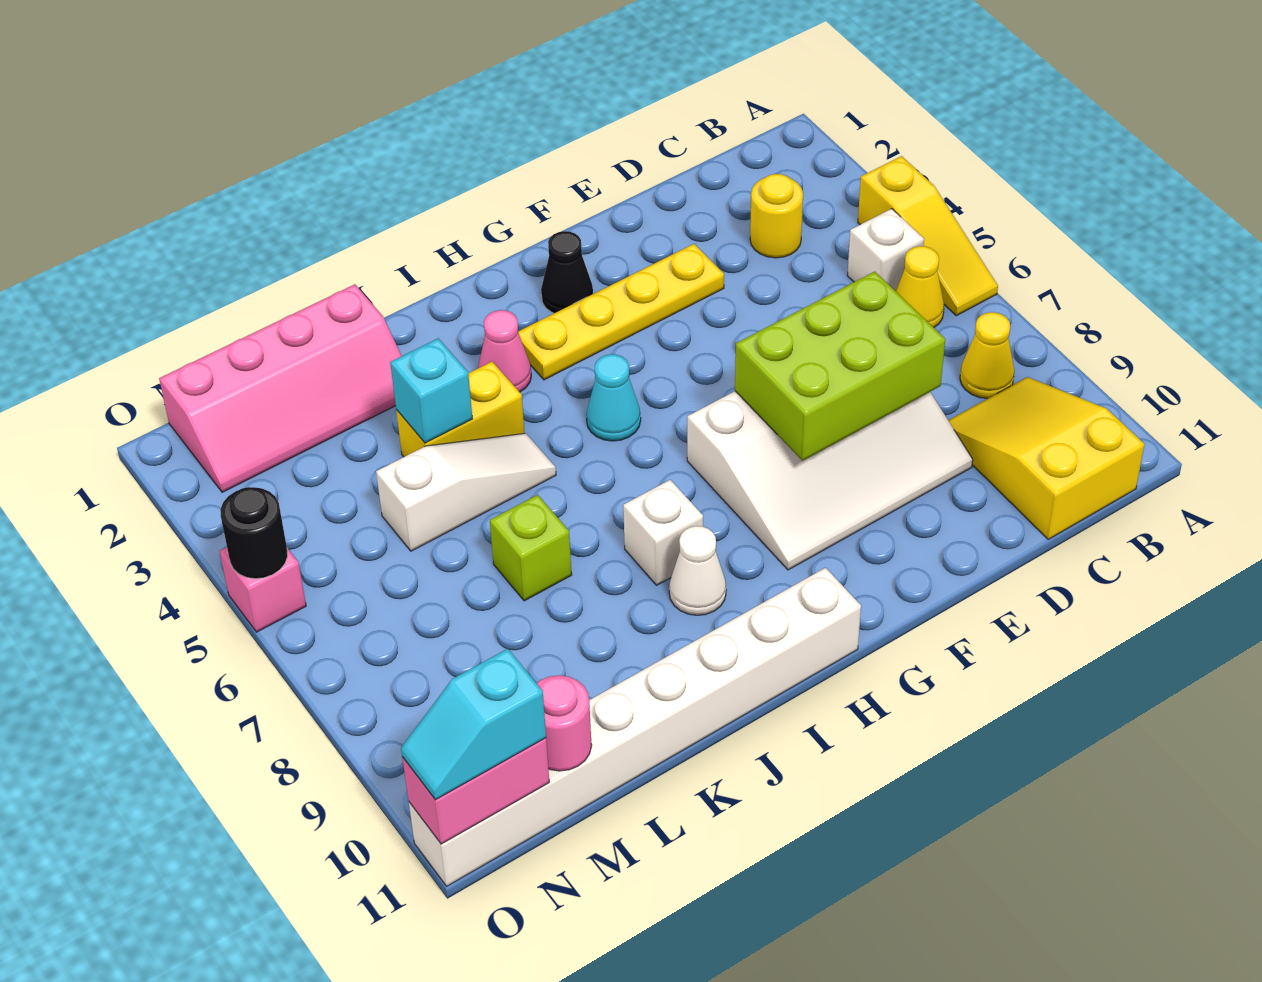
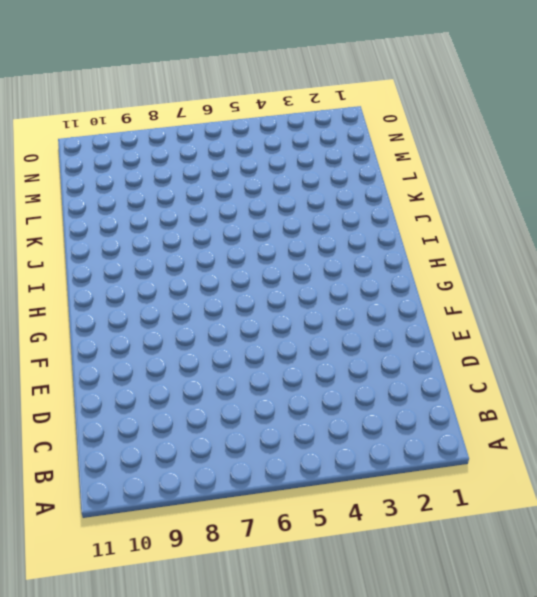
none -> yellow 1x3 slope [858,156,998,316]
none -> white 1x1 brick [847,209,924,291]
none -> yellow 1x1 cone [896,246,944,327]

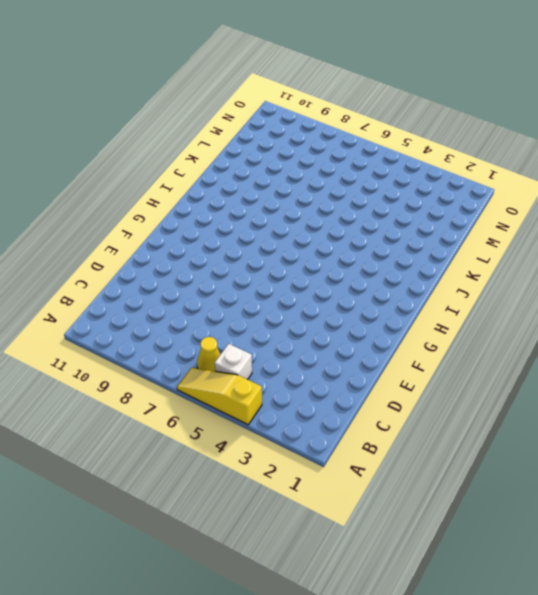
none -> yellow 1x1 cone [960,312,1014,399]
none -> yellow 2x3 slope [948,377,1144,539]
none -> yellow 1x1 round brick [750,174,803,258]

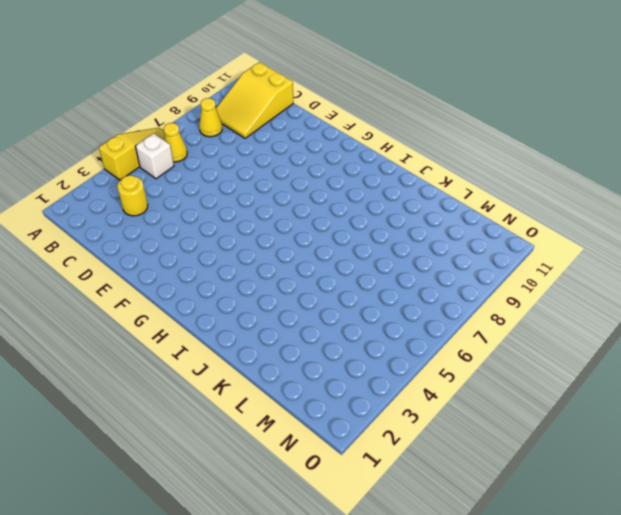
none -> white 3x4 slope [687,391,973,570]
none -> yellow 1x4 plate [518,244,724,380]
none -> black 1x1 cone [541,231,593,313]

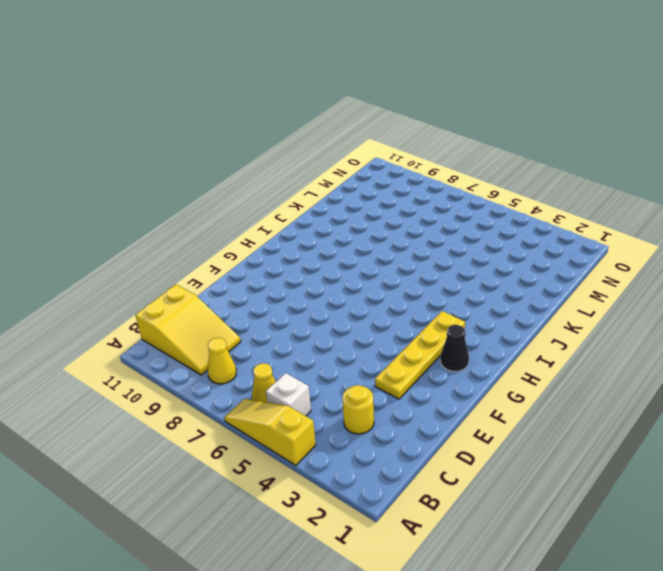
none -> white 3x4 slope [687,391,973,570]
none -> cyan 1x1 cone [586,354,641,441]
none -> white 1x8 brick [409,568,861,886]

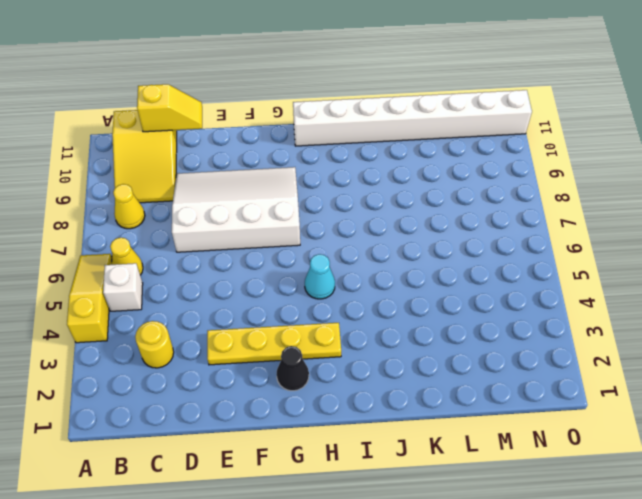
yellow 1x2 slope [137,84,202,132] -> none
none -> pink 1x1 cone [478,310,531,392]
none -> white 1x1 brick [623,480,703,585]
none -> white 1x1 cone [669,526,726,615]

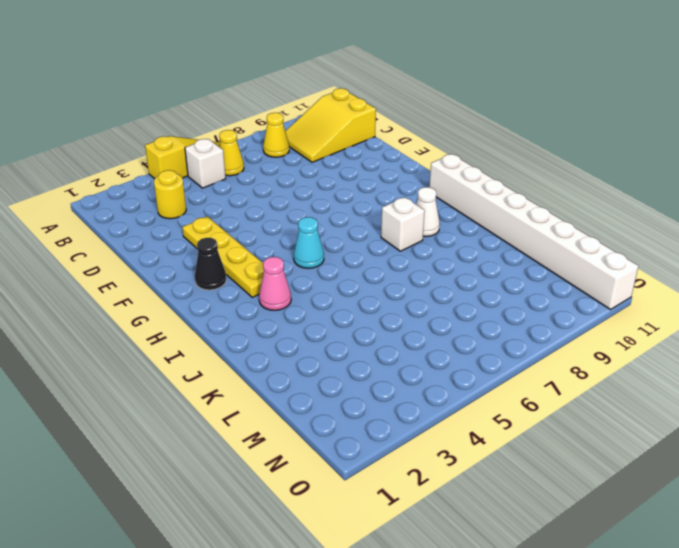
none -> white 3x4 slope [687,391,973,570]
none -> yellow 1x2 brick [396,362,524,457]
none -> white 1x3 slope [376,433,556,551]

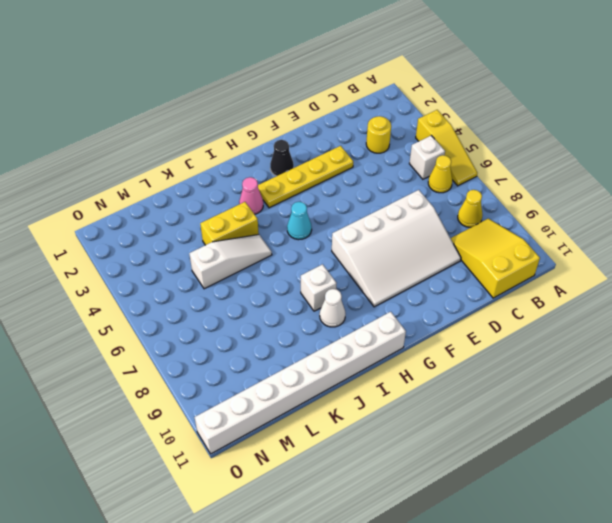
none -> pink 2x4 slope [159,284,401,492]
none -> lime 1x1 brick [490,495,572,601]
none -> pink 1x1 brick [220,547,306,632]

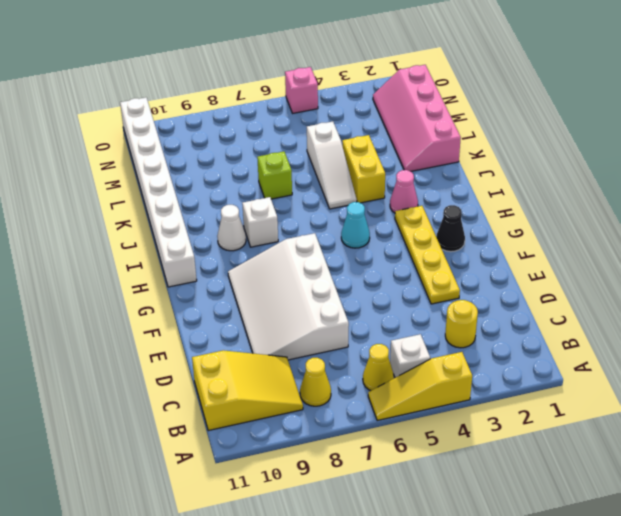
none -> lime 2x3 brick [735,272,945,461]
none -> cyan 1x1 brick [390,338,472,443]
none -> pink 1x1 round brick [537,675,592,771]

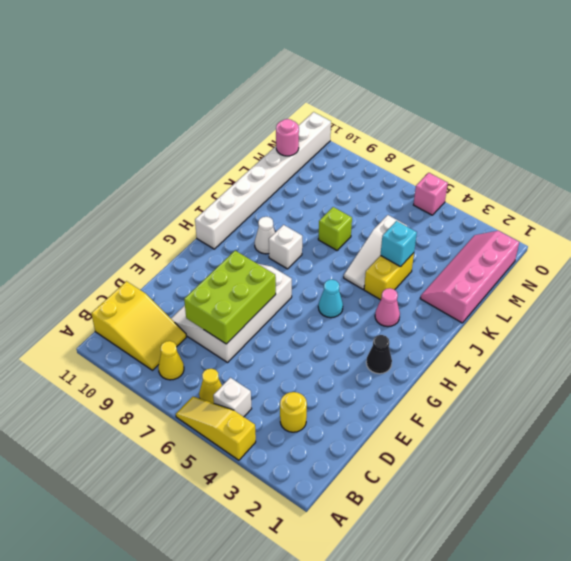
none -> yellow 1x4 plate [518,244,724,380]
none -> pink 1x2 brick [402,738,549,844]
none -> black 1x1 round brick [220,487,288,579]

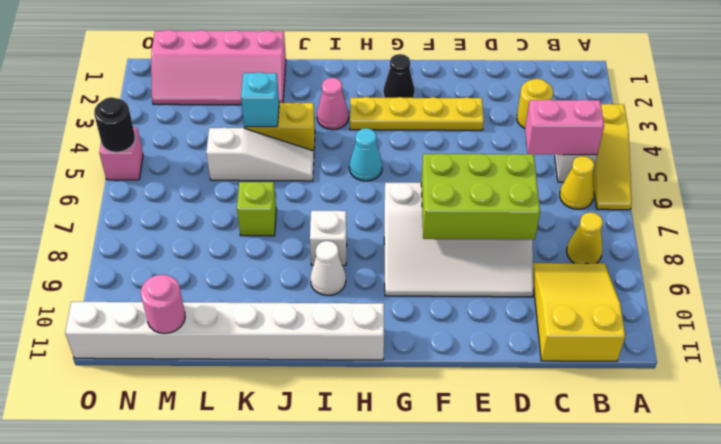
pink 1x2 brick [525,99,604,155] -> pink 1x2 brick moved to [402,738,549,844]
none -> cyan 1x2 slope [401,649,546,800]

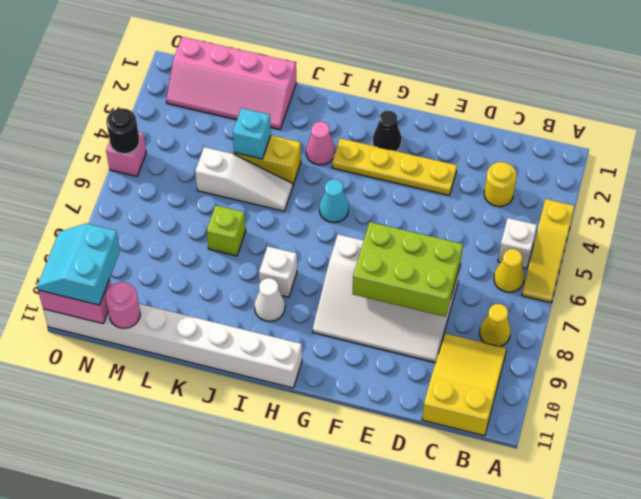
cyan 2x2 slope [37,224,120,305] -> cyan 1x2 slope [401,649,546,800]

